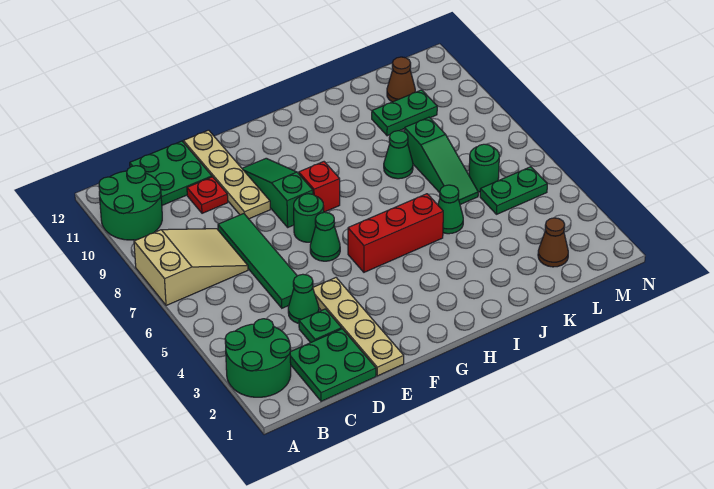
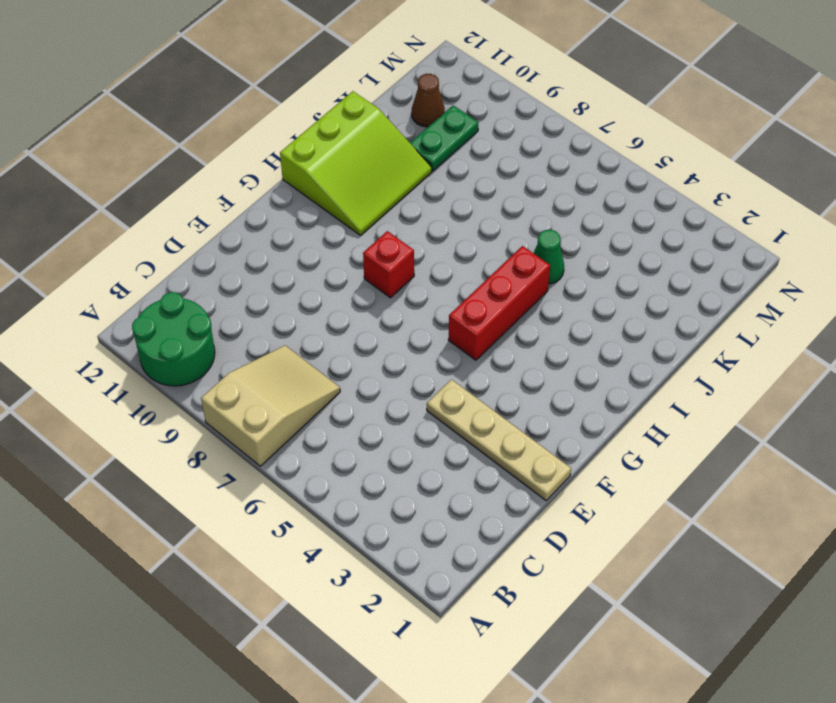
lime 3x3 slope [280,91,432,235] -> none
none -> green 2x2 round brick [225,319,291,397]
none -> green 2x2 plate [290,329,376,401]
none -> green 2x2 plate [130,141,212,205]

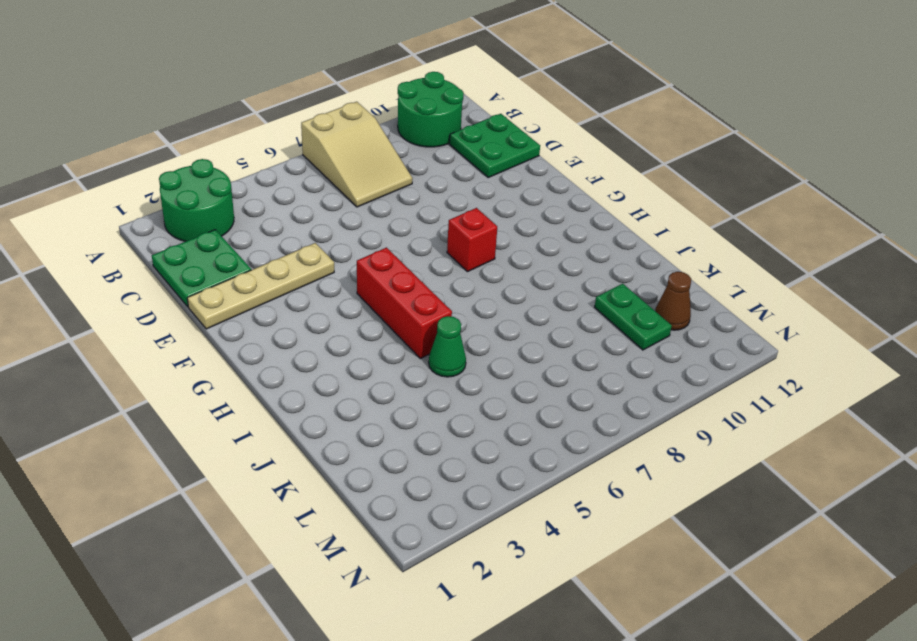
none -> green 1x1 plate [299,309,342,343]
none -> green 1x1 cone [288,274,319,323]
none -> green 1x4 tile [218,214,297,308]

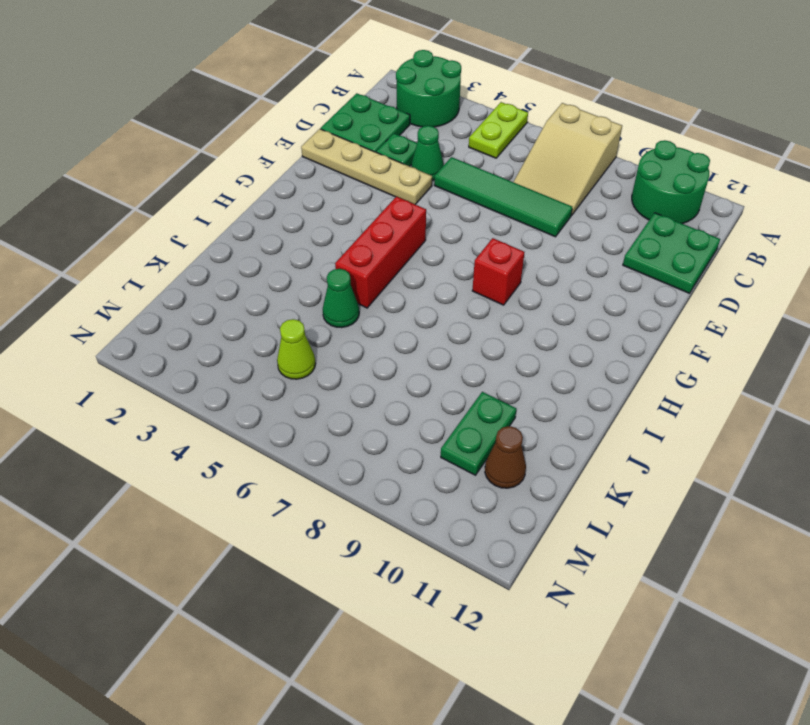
lime 1x2 plate [469,102,528,158] -> none
lime 1x1 cone [277,319,316,379] -> green 1x2 plate [480,167,547,214]
none -> red 1x1 plate [187,177,228,213]
none -> tan 1x4 plate [183,130,270,219]
none -> green 1x1 cone [310,212,340,261]

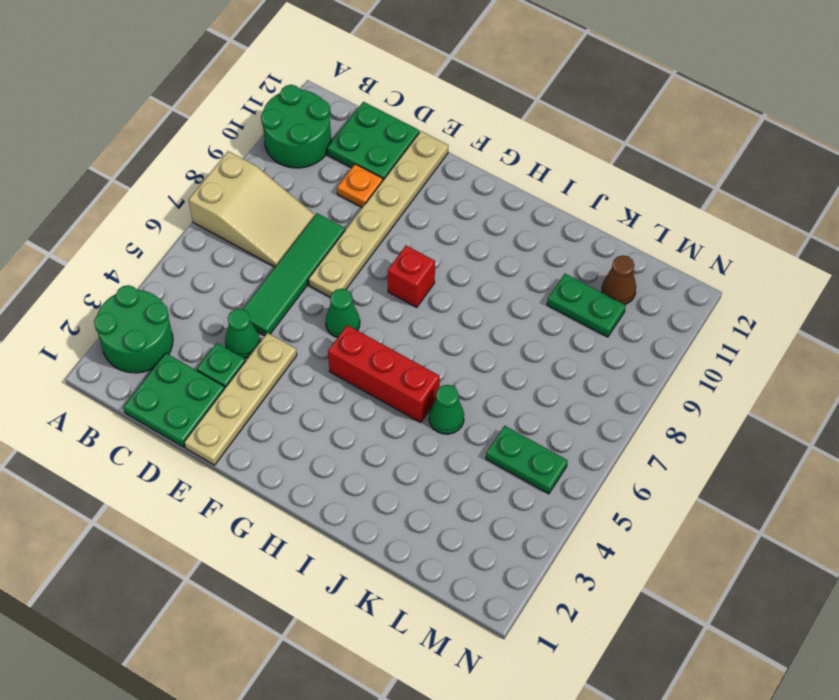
orange 1x1 plate [337,164,383,207] -> red 1x1 plate [187,177,228,213]
tan 1x6 plate [308,131,448,297] -> tan 1x4 plate [183,130,270,219]
none -> green 1x1 round brick [294,194,324,242]
none -> green 1x3 slope [242,158,313,227]
none -> green 1x1 cone [384,131,413,179]

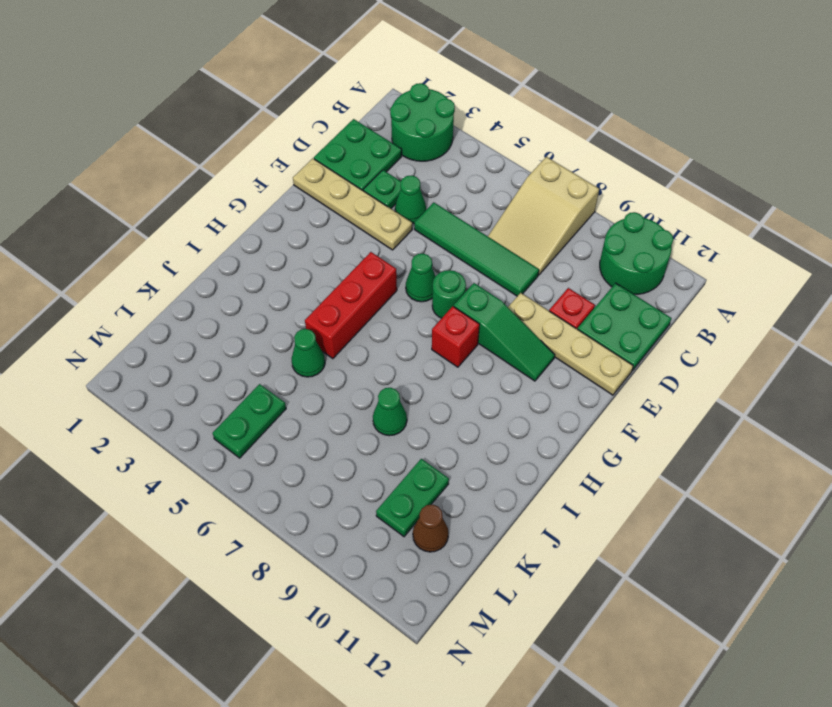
none -> green 1x3 slope [404,117,478,204]
none -> brown 1x1 cone [538,218,568,267]
none -> green 1x1 round brick [469,144,499,192]

